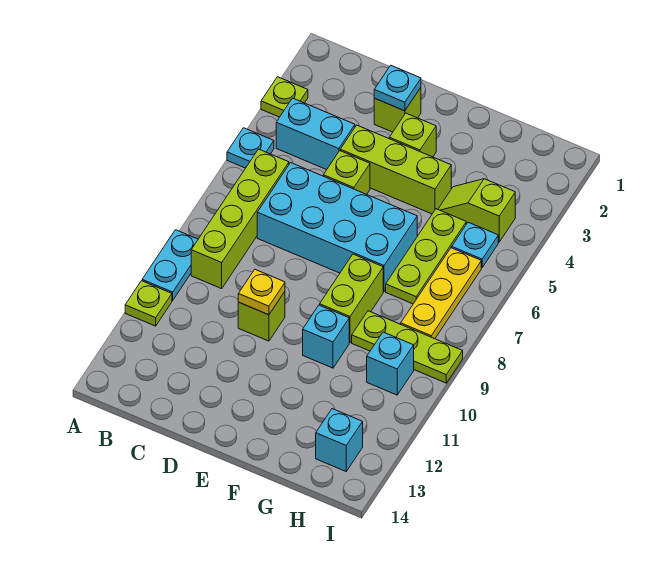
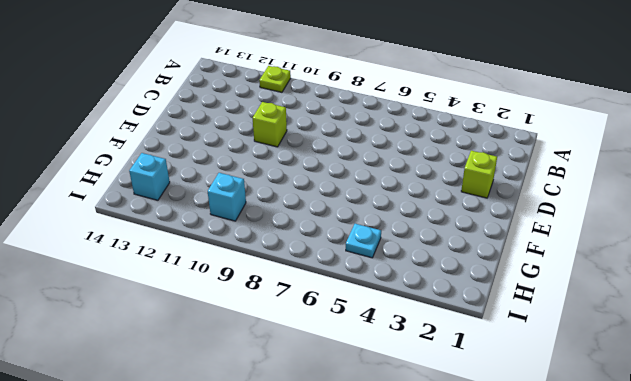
none -> lime 1x1 plate [261,77,308,117]
none -> cyan 1x1 plate [227,128,274,168]
none -> cyan 1x2 plate [142,230,198,301]

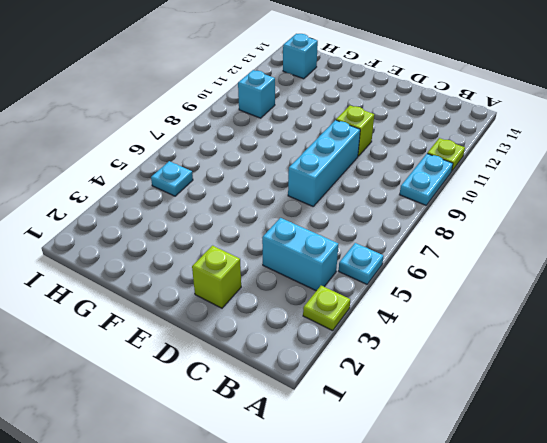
cyan 1x3 brick [288,120,360,206] -> cyan 2x4 brick [257,163,417,292]
none -> lime 1x4 brick [191,149,289,289]
none -> lime 1x3 brick [340,125,451,214]
none -> lime 1x1 brick [323,151,370,194]

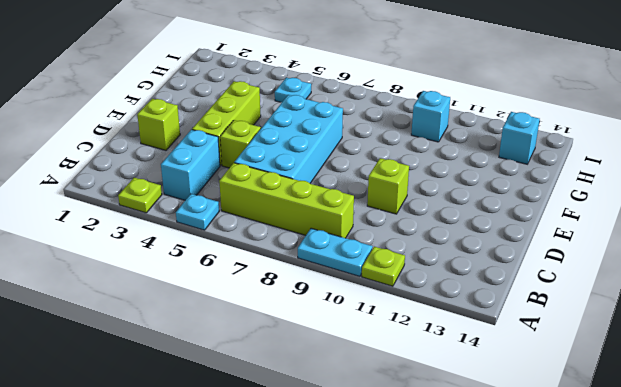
none -> lime 1x1 brick [389,113,436,157]
none -> lime 1x2 brick [320,254,383,343]
none -> cyan 1x1 brick [303,305,349,368]

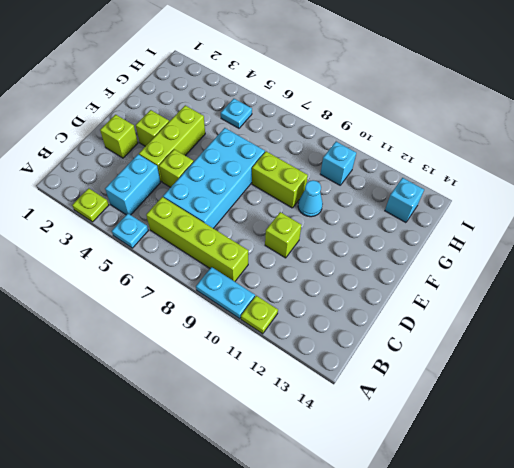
cyan 1x1 cone [298,180,323,217] -> cyan 1x1 brick [303,305,349,368]
none -> lime 1x2 slope [438,179,515,242]
none -> lime 1x3 plate [386,209,466,304]
none -> lime 1x3 plate [352,311,463,383]

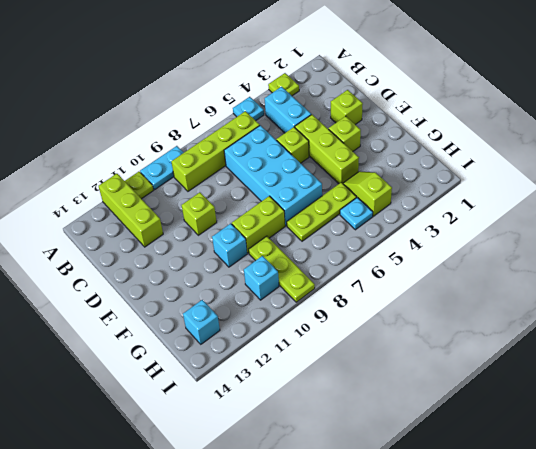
lime 1x3 brick [99,174,163,247] -> none
none -> yellow 1x3 plate [401,248,481,339]
none -> cyan 1x1 plate [374,65,421,111]
none -> yellow 1x1 plate [238,270,285,315]

